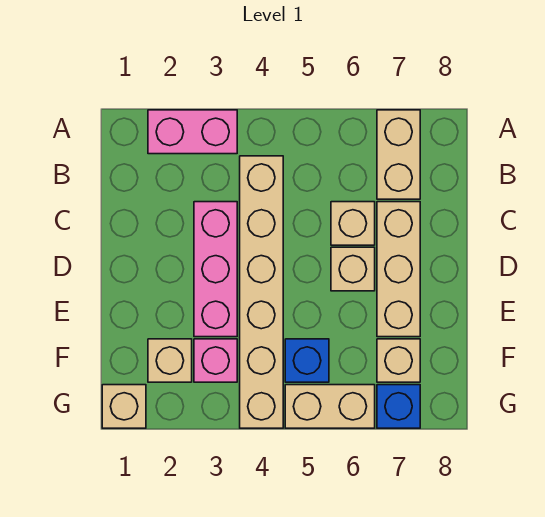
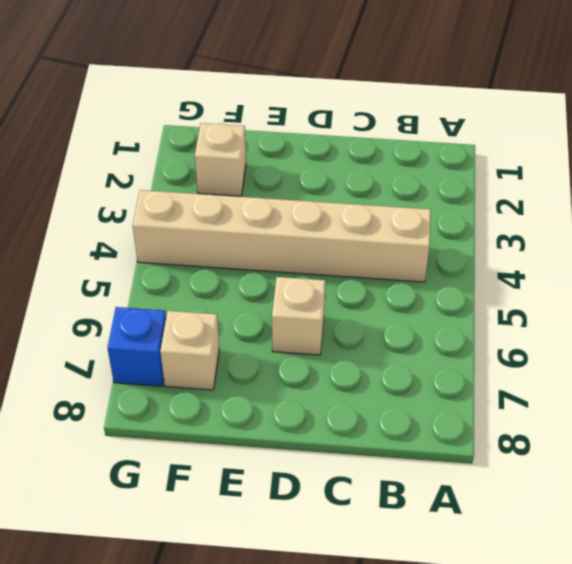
none -> pink 1x2 brick [148,110,237,154]
none -> tan 1x2 brick [377,110,420,199]
none -> pink 1x3 brick [194,202,237,337]

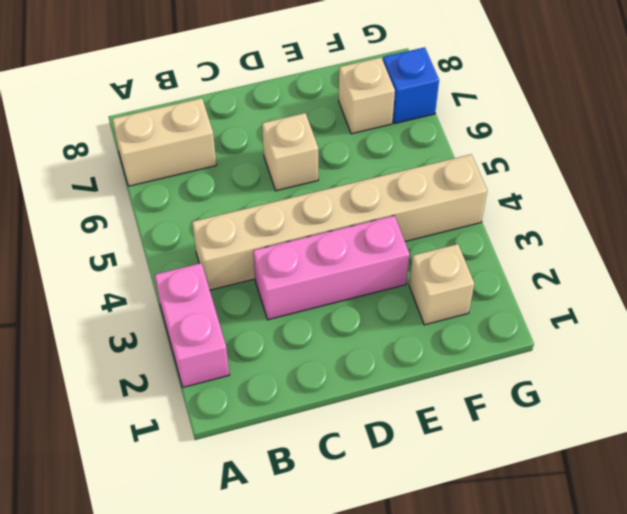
none -> tan 1x1 brick [331,202,375,245]
none -> tan 1x3 brick [377,202,420,337]
none -> pink 1x1 brick [194,339,237,382]

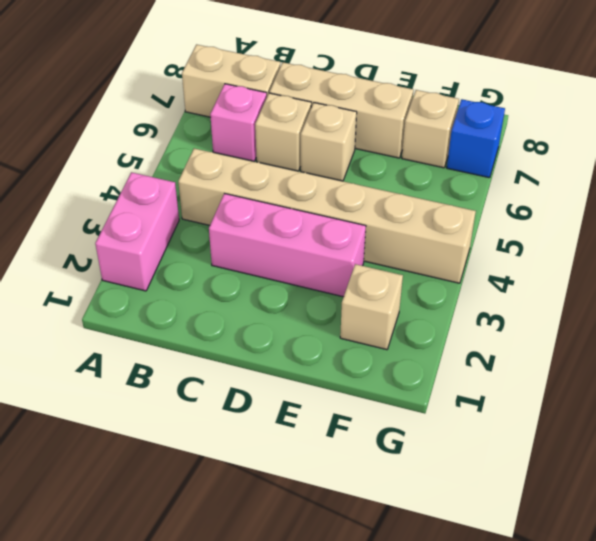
pink 1x1 brick [210,84,267,161] -> pink 1x1 brick moved to [194,339,237,382]
none -> blue 1x1 brick [285,339,329,382]
none -> tan 1x1 brick [102,385,146,428]
none -> tan 1x2 brick [285,385,375,428]

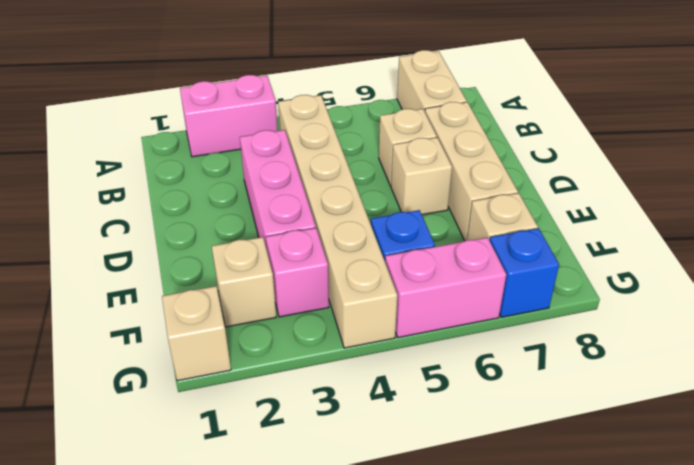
pink 1x2 brick [385,237,506,338] -> tan 1x2 brick [285,385,375,428]

